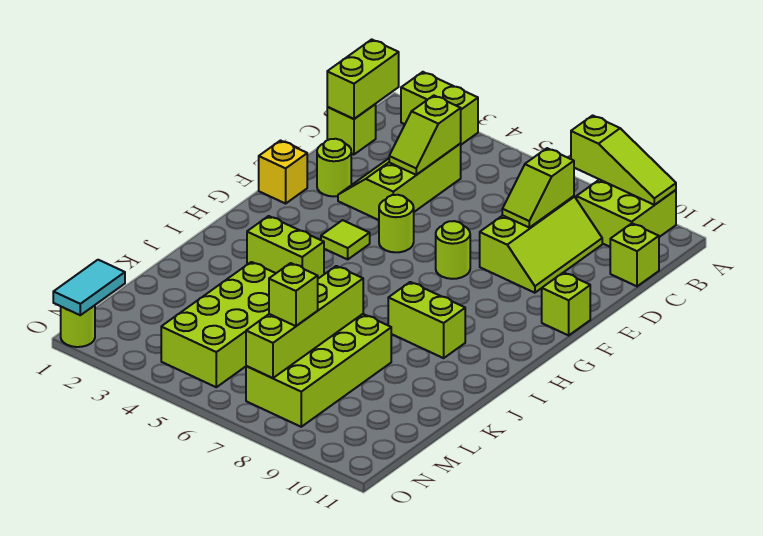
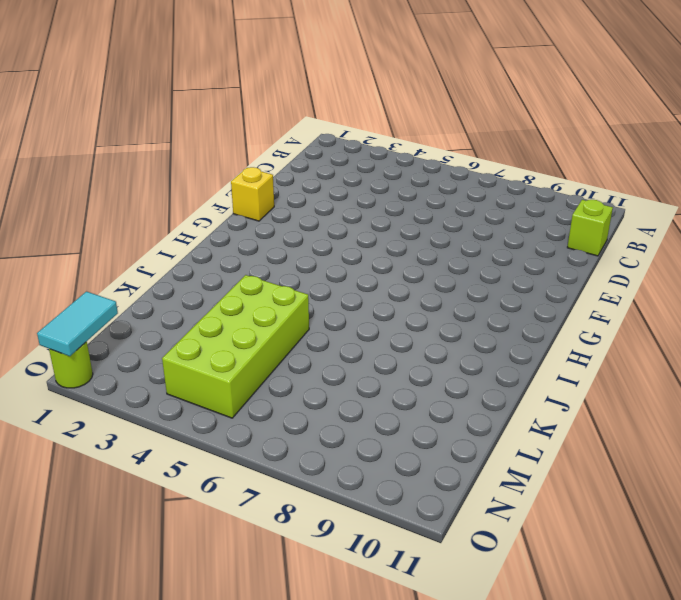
none -> lime 1x2 brick [401,72,478,145]
none -> lime 2x2 brick [576,179,676,247]
none -> lime 1x1 brick [327,104,376,154]

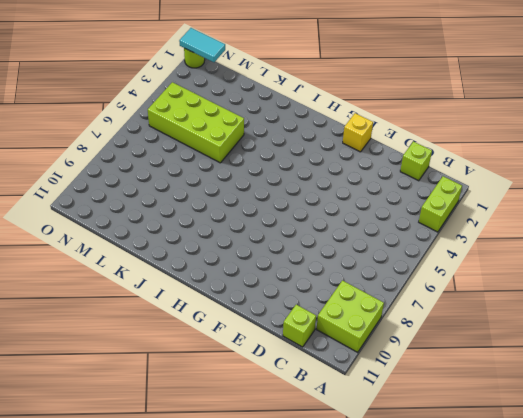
none -> lime 2x3 slope [338,143,461,220]
none -> lime 2x3 slope [480,196,602,293]
none -> lime 1x1 round brick [317,139,351,197]

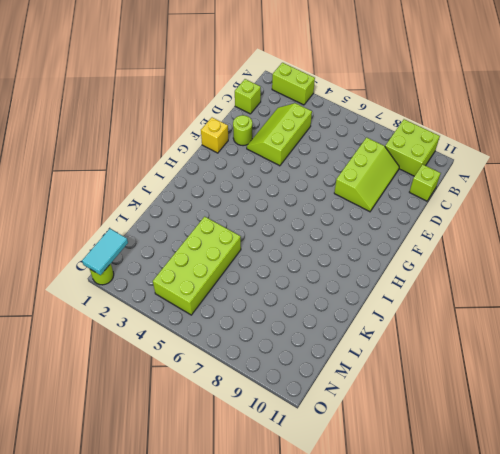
none -> lime 1x1 round brick [379,195,414,252]
none -> lime 1x1 round brick [436,221,470,279]
none -> lime 1x1 brick [542,272,590,335]

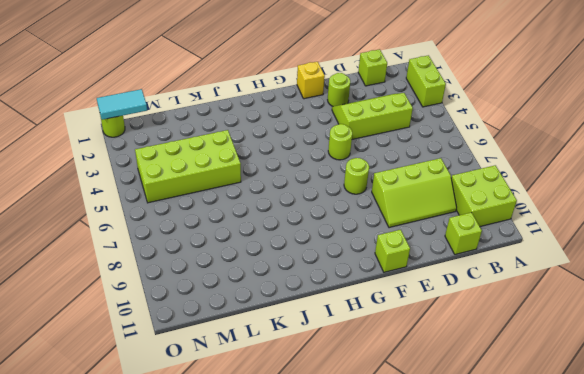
none -> lime 1x1 tile [321,220,370,259]
none -> lime 1x2 brick [247,216,324,279]
none -> lime 1x2 brick [388,282,465,358]

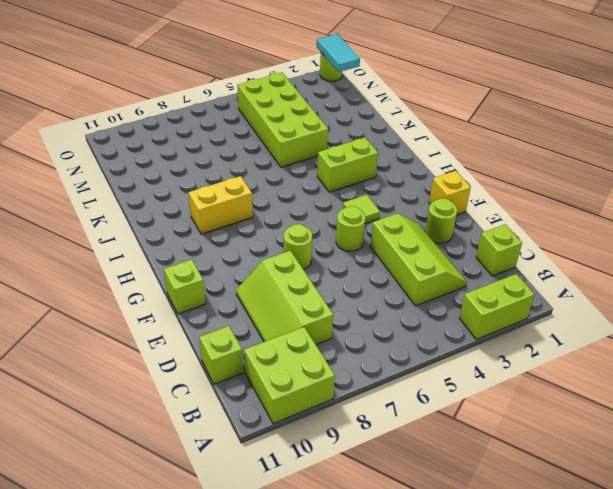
yellow 1x2 brick [188,176,253,234] -> lime 1x2 brick [388,282,465,358]
none -> lime 2x4 brick [246,314,391,427]
none -> lime 1x3 slope [571,115,676,205]
none -> lime 1x2 brick [327,39,399,119]

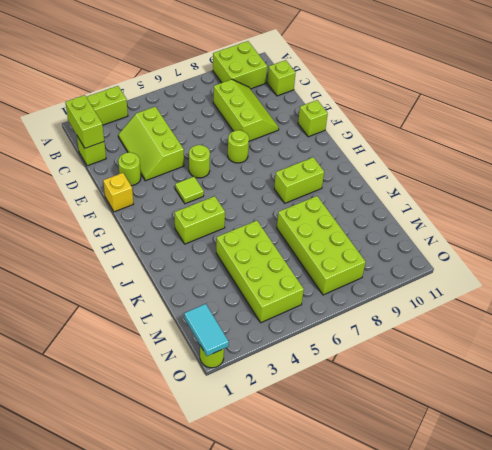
none -> lime 1x3 slope [571,115,676,205]
none -> lime 1x2 slope [389,96,461,175]
none -> lime 1x2 slope [502,148,574,227]

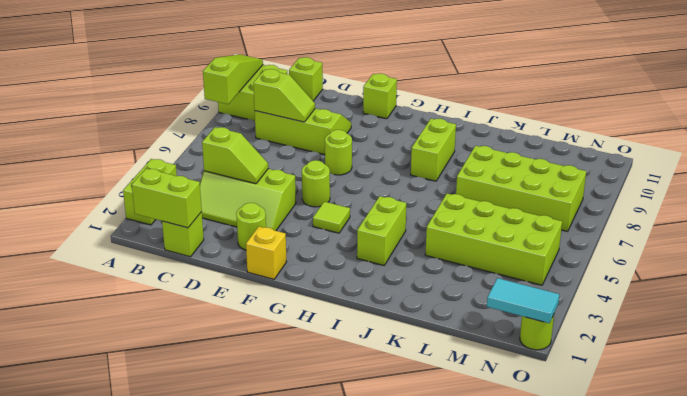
none -> lime 1x4 brick [246,266,363,378]
none -> lime 1x1 brick [269,263,318,326]

